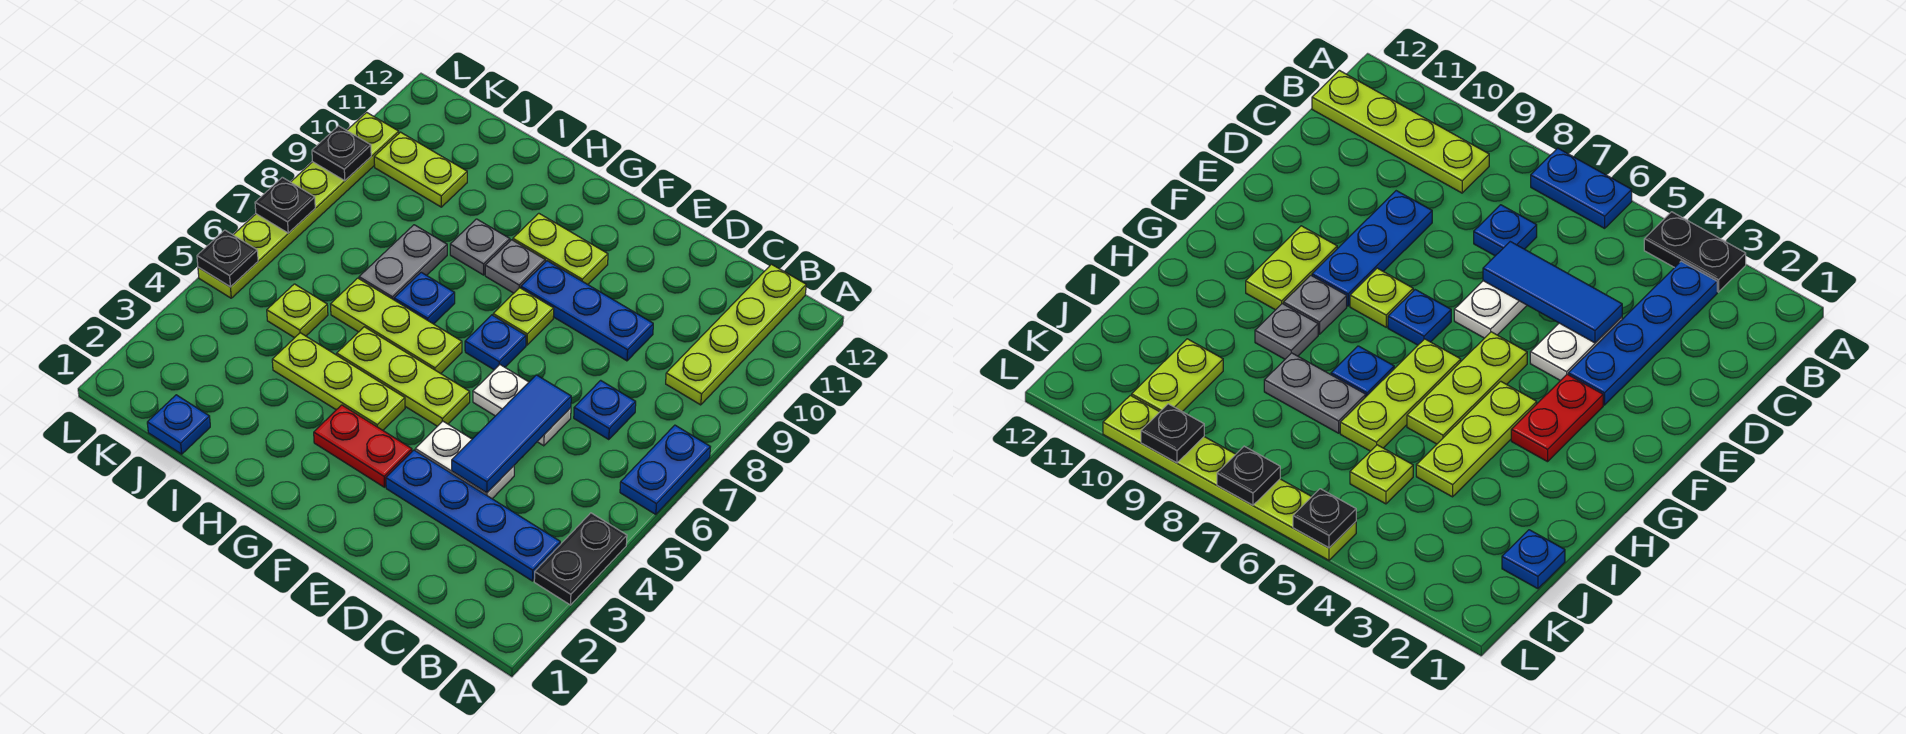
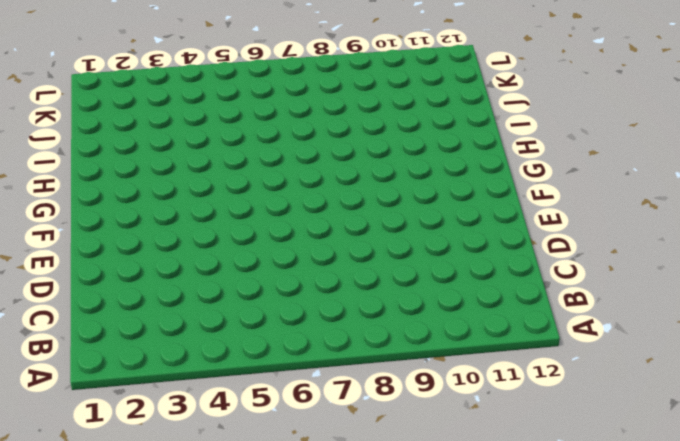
none -> black 1x2 plate [534,513,627,605]
none -> blue 1x2 plate [620,425,710,515]
none -> blue 1x4 plate [386,450,560,581]

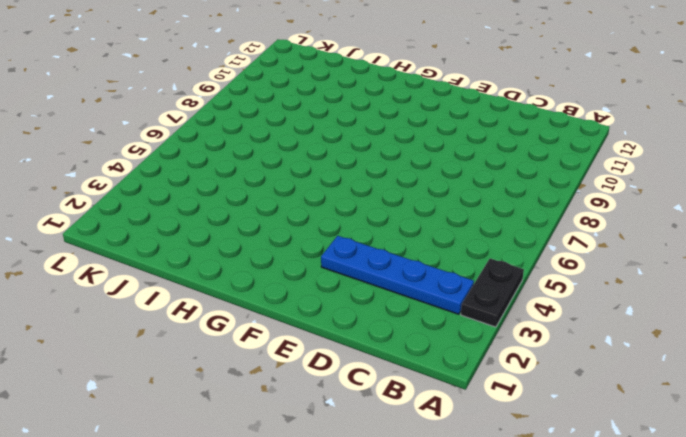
none -> blue 1x2 plate [620,425,710,515]
none -> lime 1x4 plate [666,264,806,405]
none -> blue 1x1 plate [574,380,636,440]

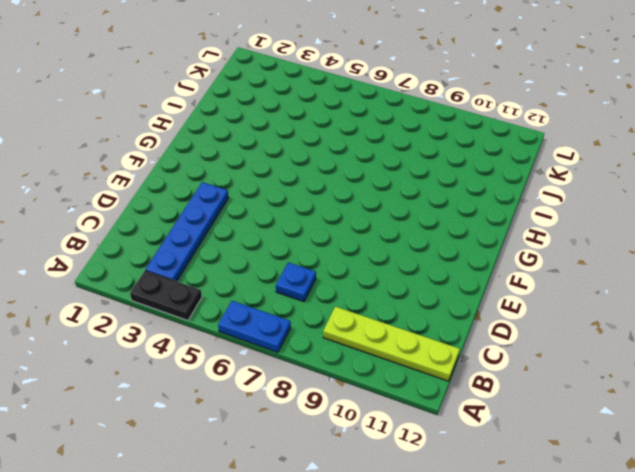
none -> white 1x2 plate [415,421,514,499]
none -> white 1x2 plate [473,365,571,446]
none -> blue 1x3 plate [521,261,653,361]

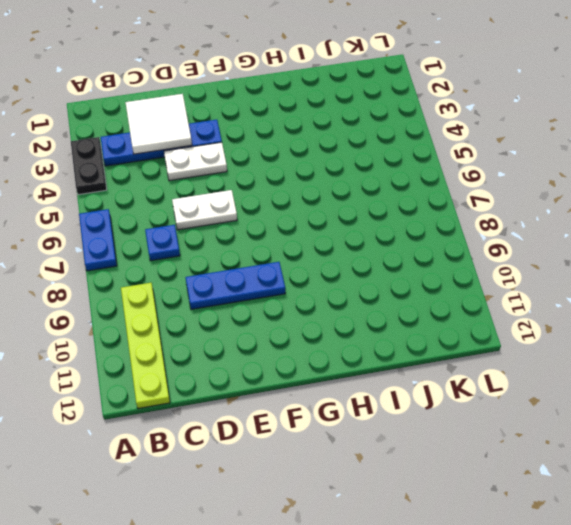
white 2x2 tile [125,94,192,154] -> none
none -> red 1x2 plate [314,405,412,487]
none -> lime 1x3 plate [337,327,470,426]
none -> blue 1x1 plate [465,315,526,370]

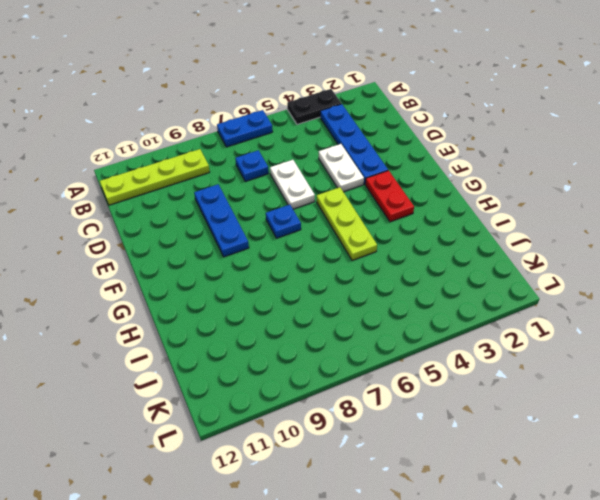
none -> lime 1x1 plate [493,288,554,345]
none -> lime 1x2 plate [513,213,608,284]
none -> lime 1x3 plate [272,333,405,430]

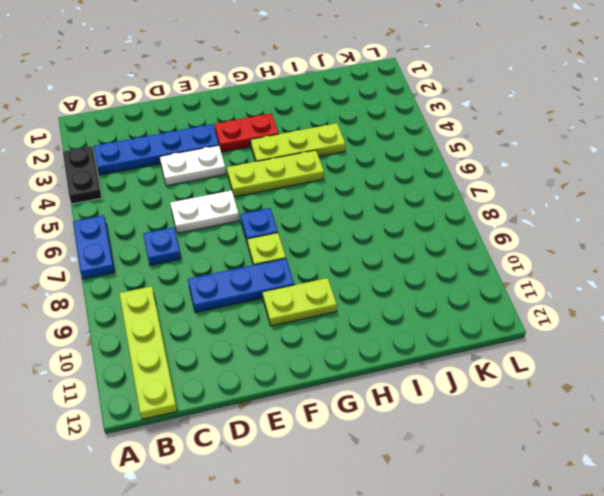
none -> lime 1x3 plate [331,278,462,374]
none -> grey 1x1 plate [485,240,545,293]
none -> blue 1x1 plate [394,272,455,324]

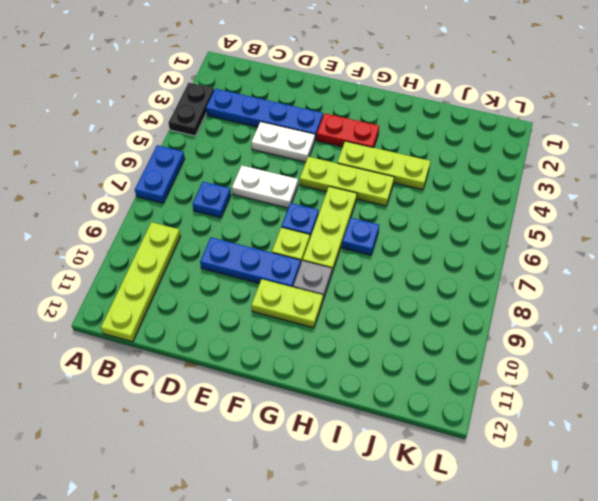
lime 1x3 plate [303,186,357,272] -> lime 1x3 plate turned to [331,278,462,374]
none -> grey 1x1 plate [450,219,510,275]
none -> grey 1x2 plate [359,225,447,300]
none -> blue 1x1 plate [147,395,210,454]

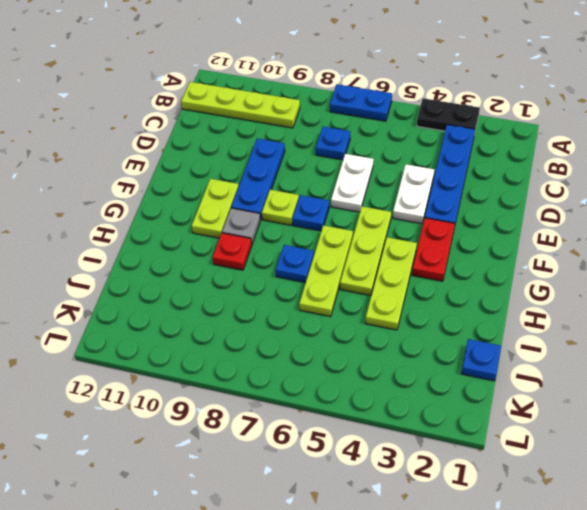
red 1x1 plate [213,233,252,270] -> grey 1x1 plate [450,219,510,275]
none -> grey 1x2 plate [359,225,447,300]
none -> lime 1x1 plate [267,284,328,338]
none -> lime 1x2 plate [374,132,467,207]

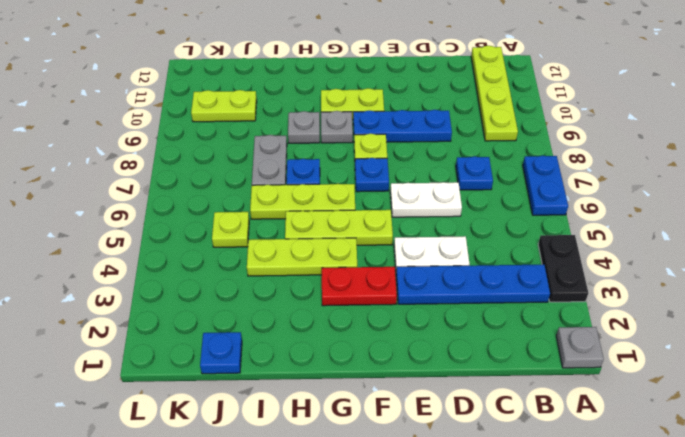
grey 1x1 plate [556,327,604,368] -> none
none -> lime 1x6 plate [198,112,399,298]
none -> blue 1x3 tile [452,375,571,493]
none -> black 1x1 plate [197,230,258,287]

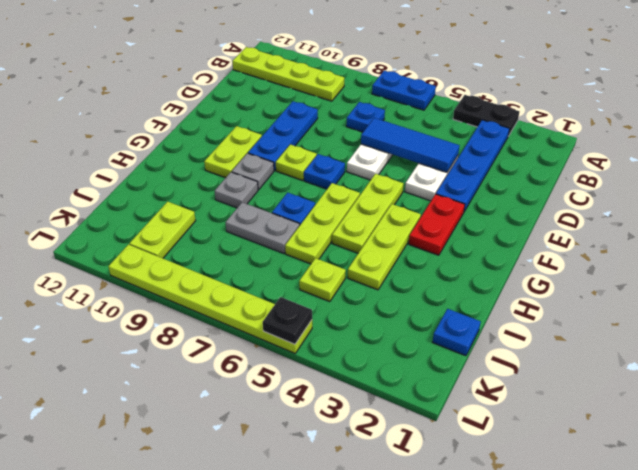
none -> black 1x1 plate [255,177,315,233]
none -> black 1x1 plate [312,126,371,181]

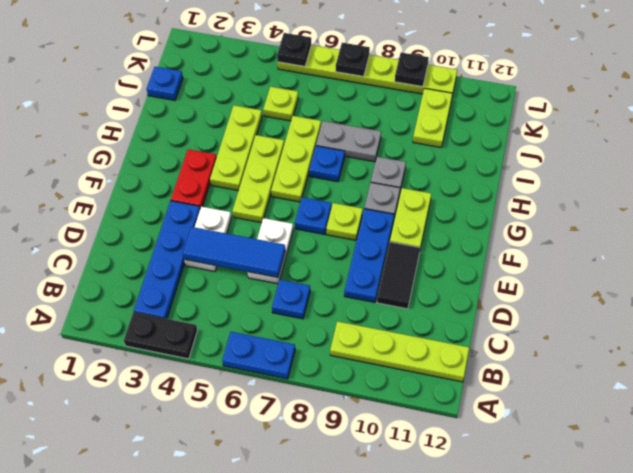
black 1x2 tile [377,242,420,309] -> none

